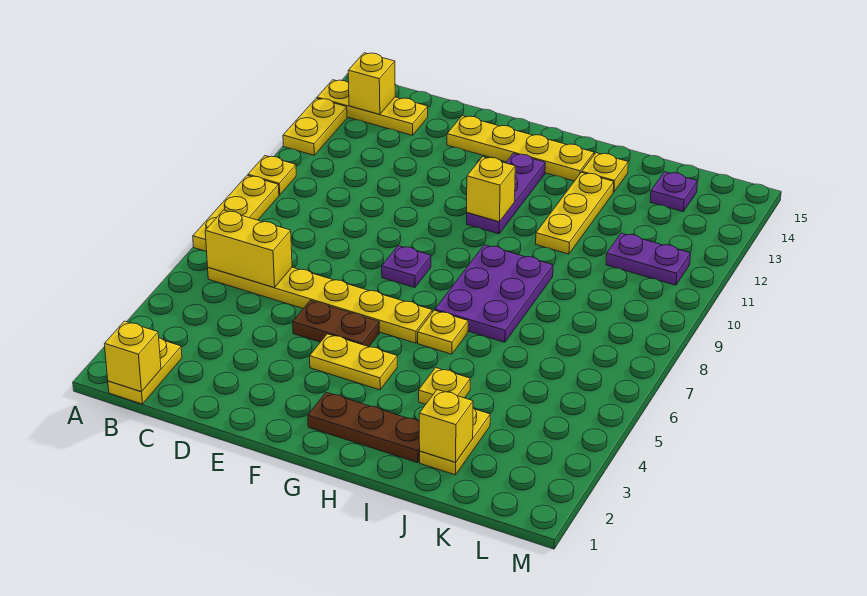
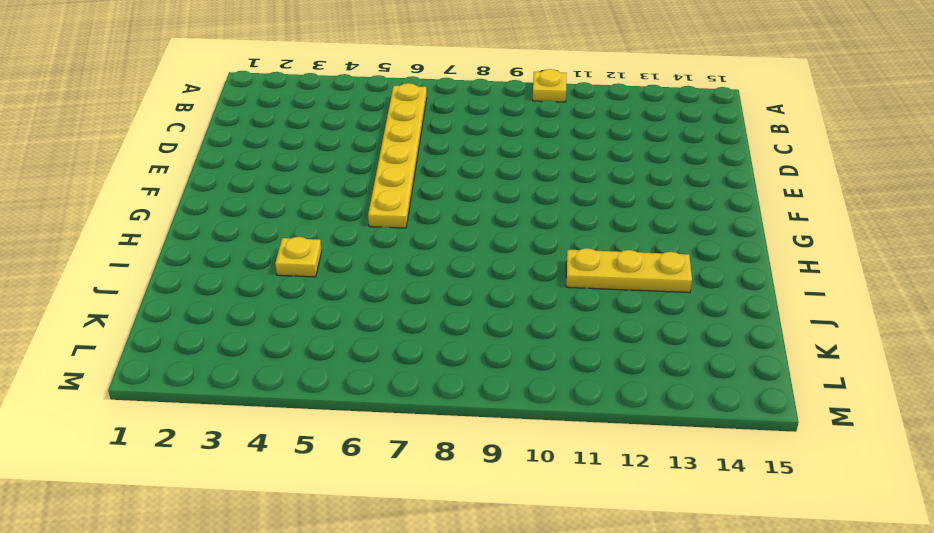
none -> yellow 1x3 plate [193,175,279,252]
none -> yellow 1x2 plate [283,98,347,155]
none -> yellow 1x3 plate [317,80,428,135]

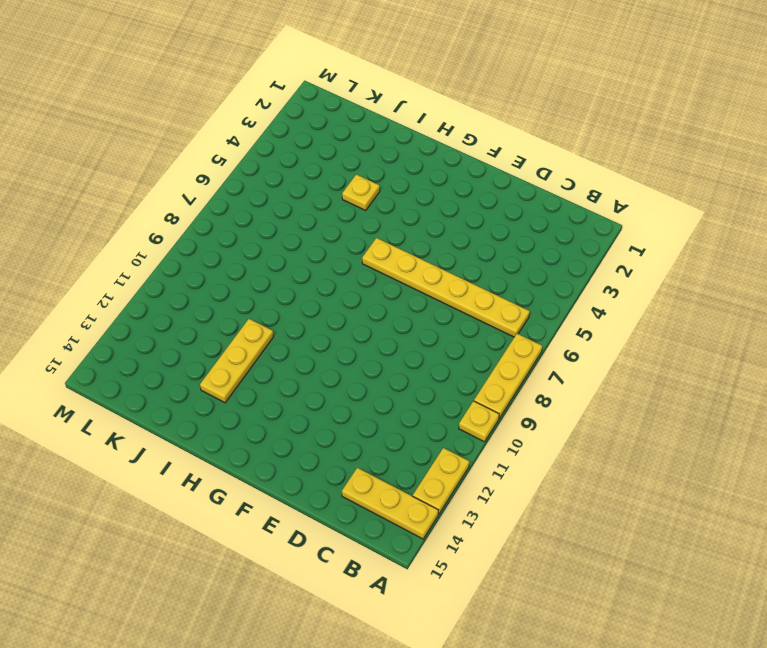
none -> yellow 1x2 plate [108,338,182,404]
none -> brown 1x2 plate [293,300,379,347]
none -> yellow 1x4 plate [447,116,594,181]

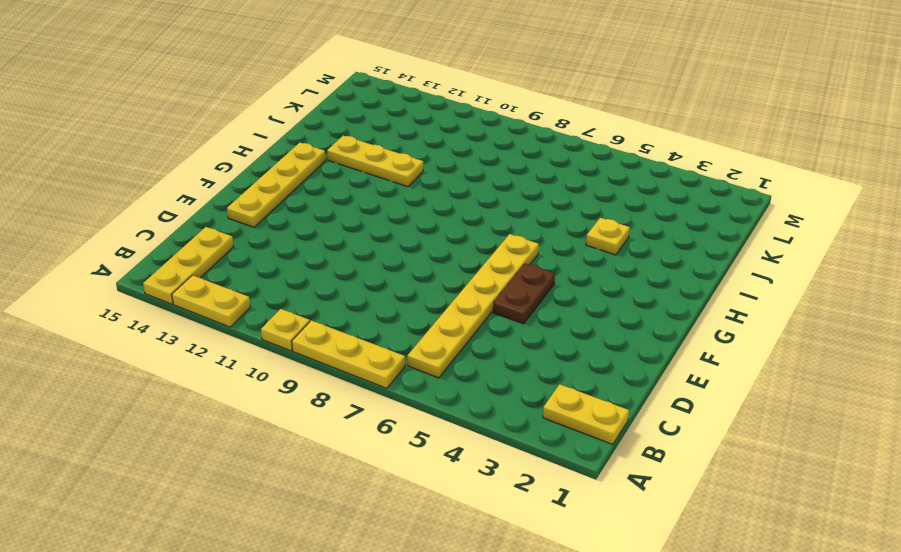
none -> yellow 1x2 plate [310,334,397,390]
none -> purple 1x1 plate [382,246,431,288]
none -> brown 1x3 plate [308,392,420,463]

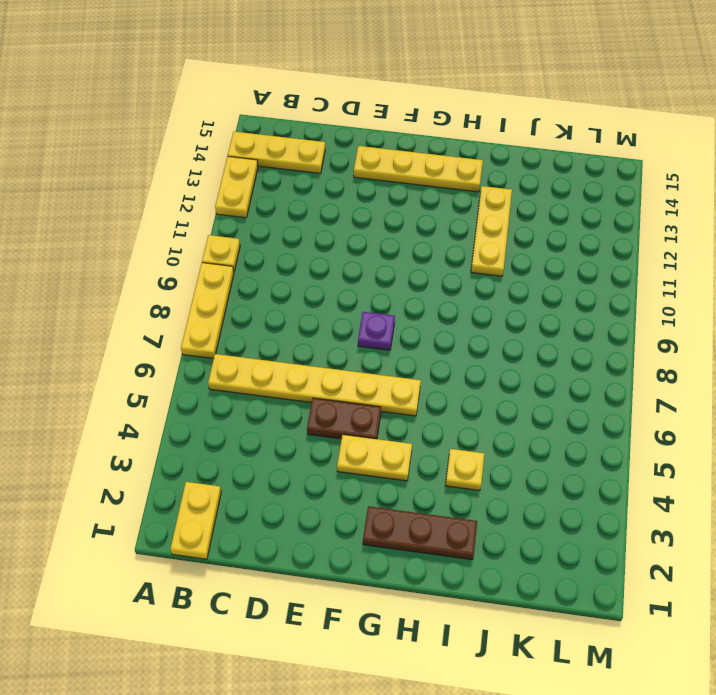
none -> purple 1x3 plate [467,153,545,234]
none -> yellow 1x1 plate [418,310,468,354]
none -> purple 2x3 plate [435,245,553,342]

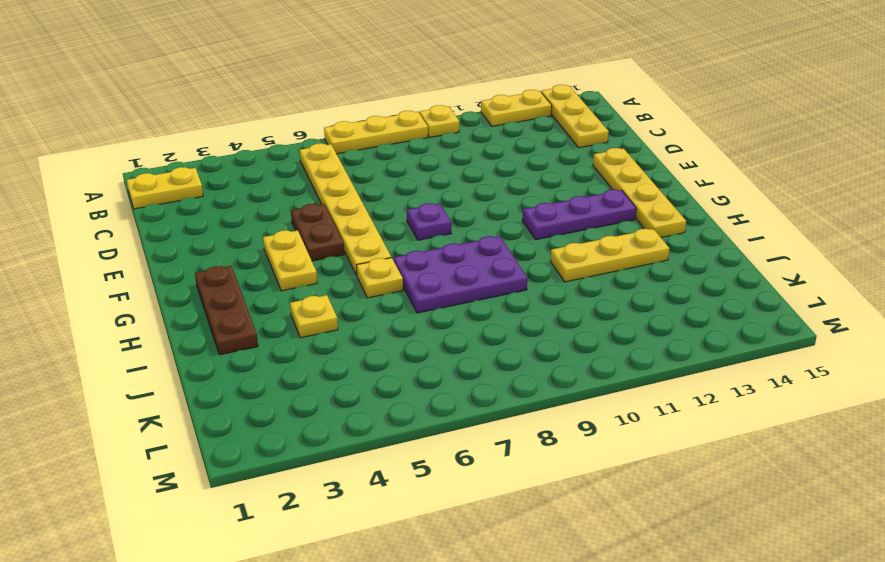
none -> yellow 1x1 plate [582,153,628,192]
none -> yellow 1x2 plate [420,408,490,475]
none -> purple 1x2 plate [606,233,691,285]

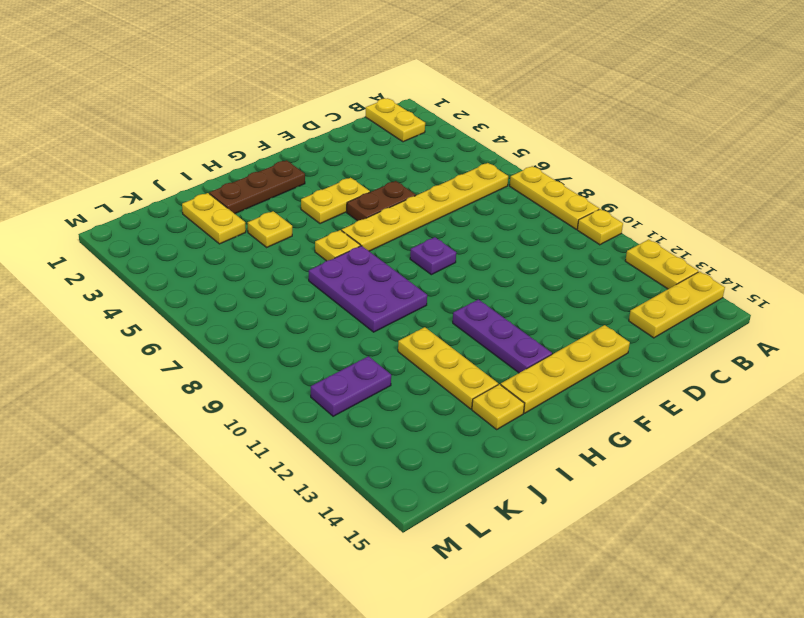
none -> purple 1x1 plate [650,172,698,212]
none -> yellow 1x1 brick [104,321,161,392]
none -> yellow 1x2 brick [205,210,292,288]

